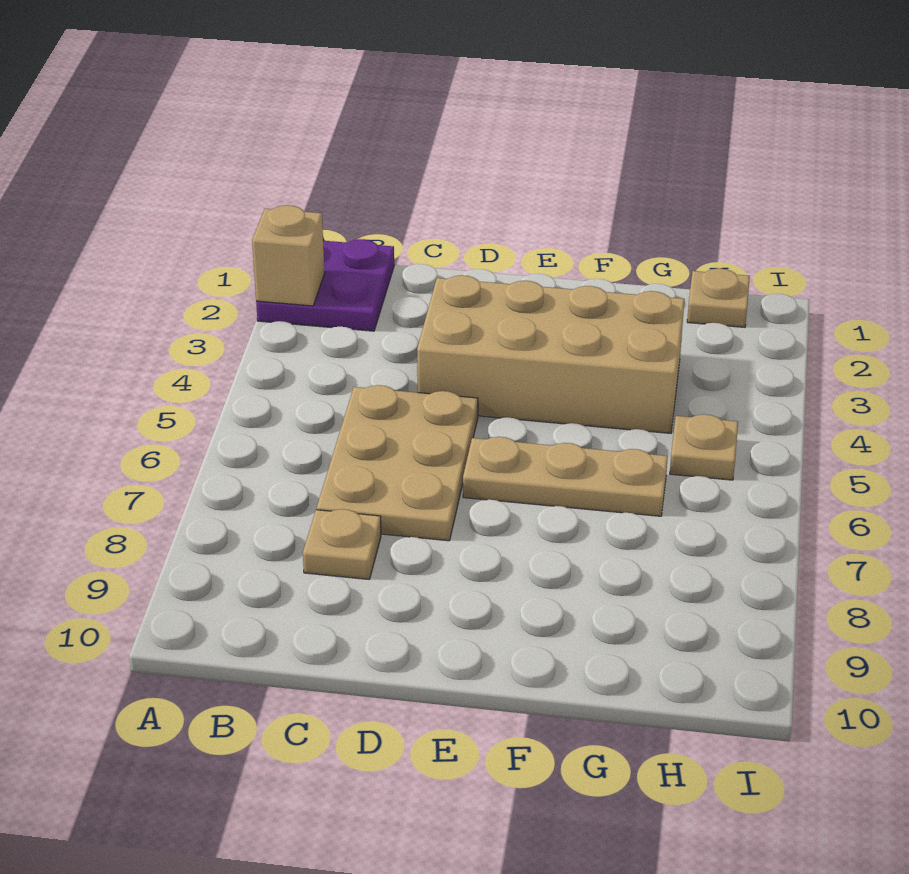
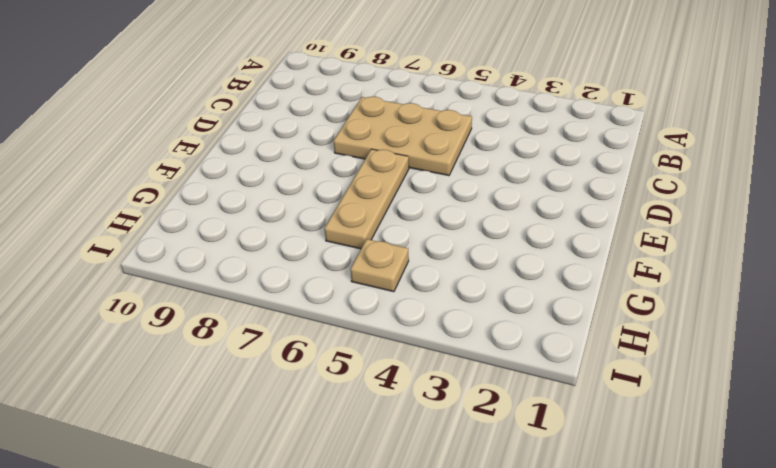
none -> purple 2x2 plate [256,239,394,331]
none -> tan 1x1 plate [303,509,381,579]

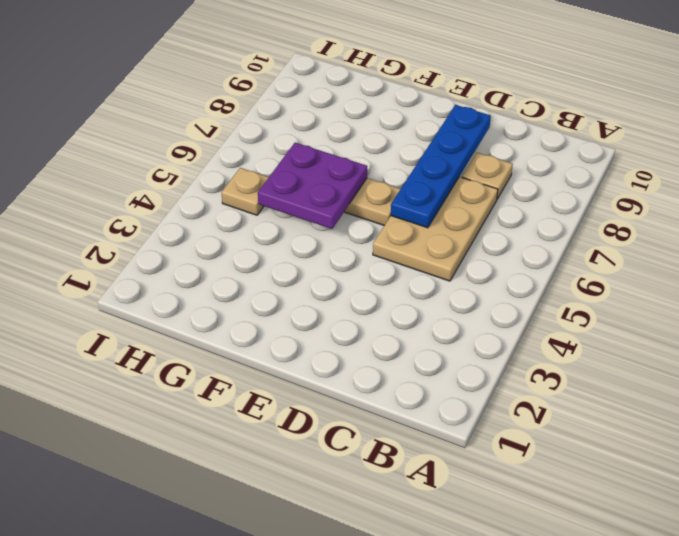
blue 1x4 plate [391,105,491,228] -> none
purple 2x2 plate [258,143,367,229] -> purple 2x2 plate moved to [256,239,394,331]
none -> tan 2x4 brick [417,275,685,433]
none -> tan 1x1 plate [687,268,750,327]

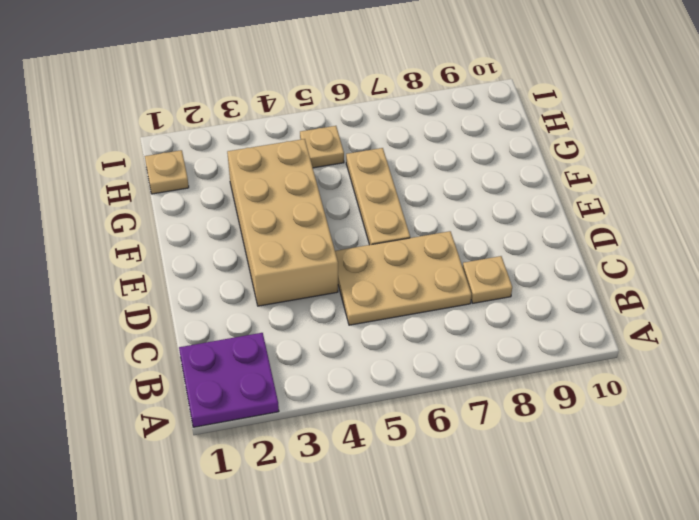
none -> tan 1x1 brick [252,205,325,306]

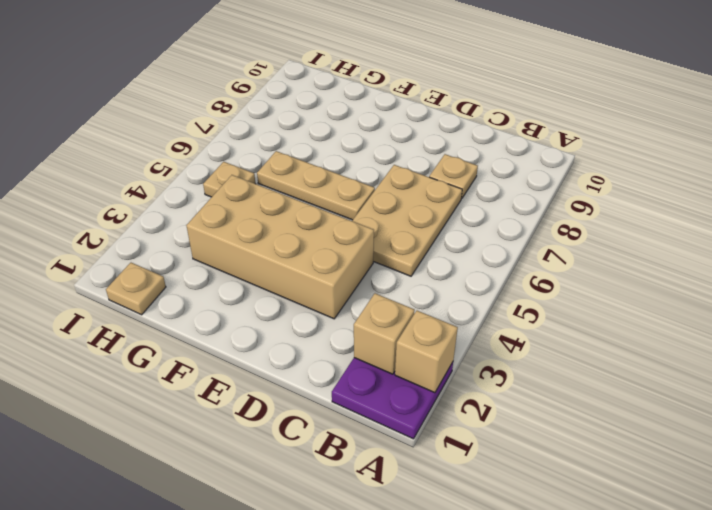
tan 1x1 brick [354,293,415,374] -> none

